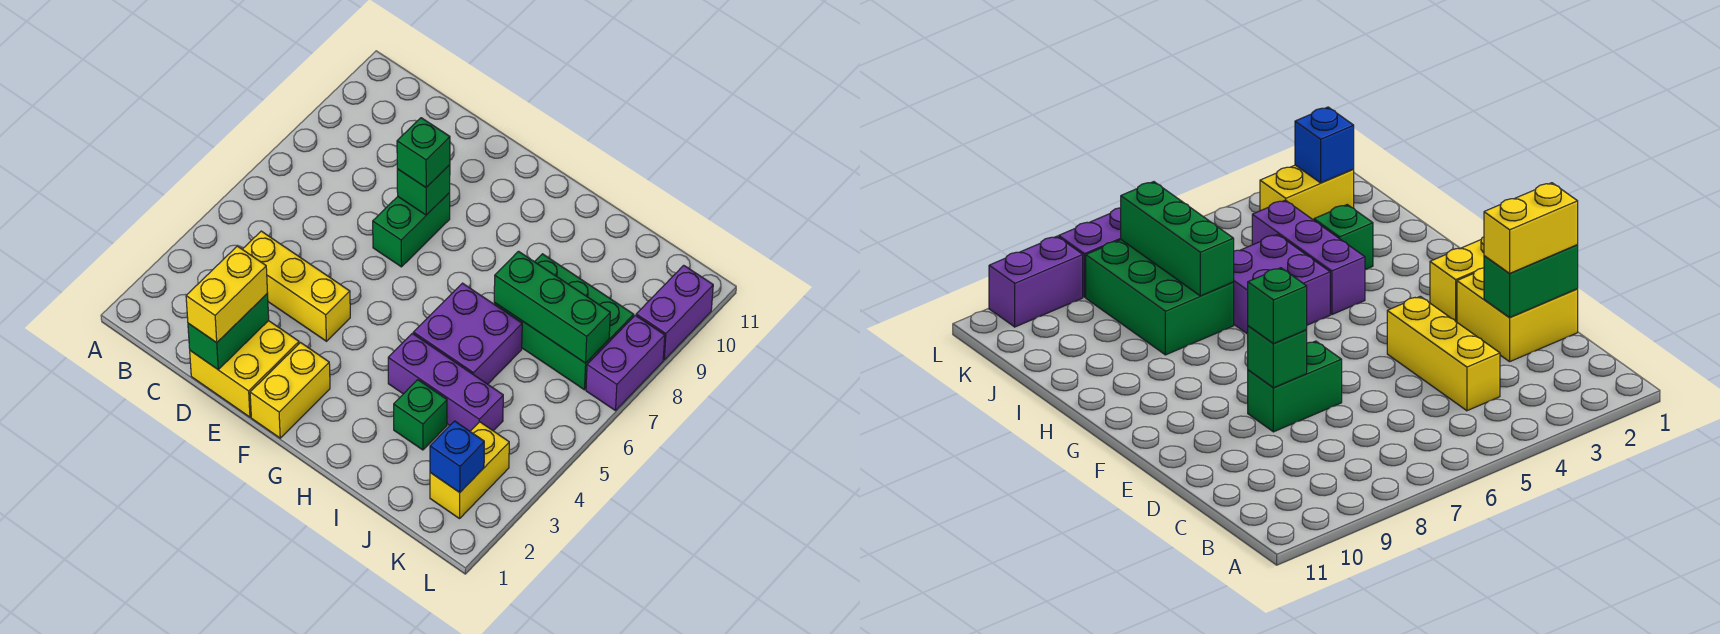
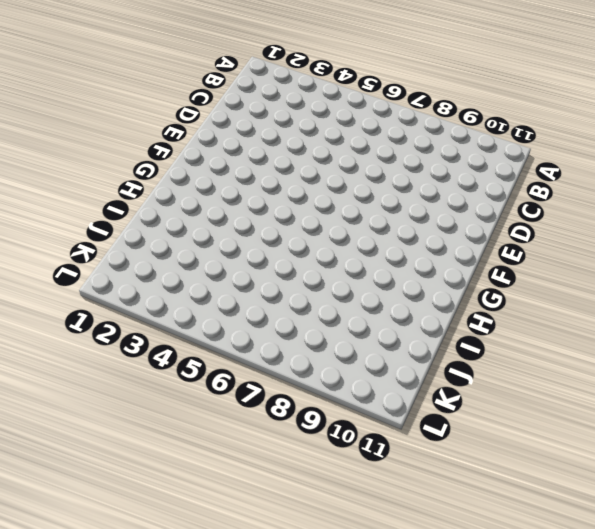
none -> yellow 1x3 brick [242,231,350,341]
none -> yellow 2x2 brick [190,321,299,417]
none -> green 1x2 brick [373,193,450,267]

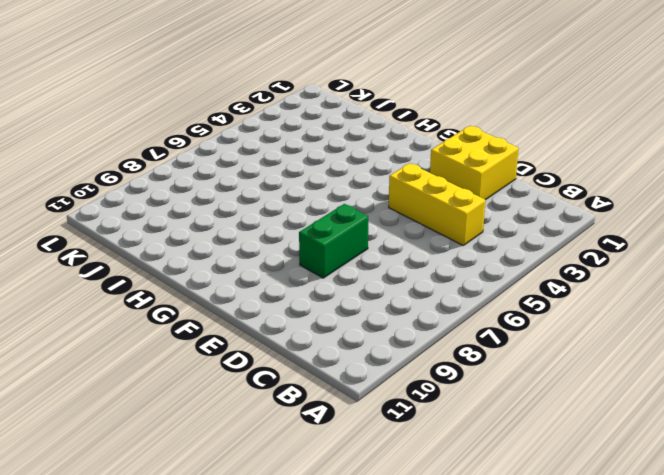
none -> yellow 1x2 brick [250,343,330,438]
none -> purple 1x3 brick [388,333,503,431]
none -> purple 2x2 brick [413,283,522,384]

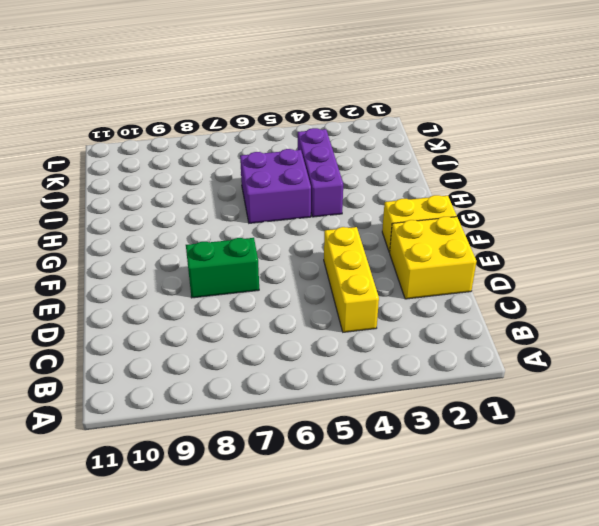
none -> green 1x1 brick [394,380,447,450]
none -> green 2x3 brick [494,254,634,390]
none -> yellow 1x2 brick [430,422,509,519]

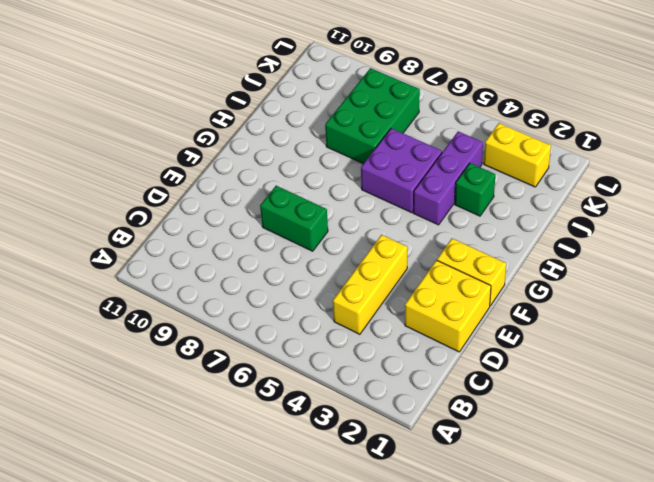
none -> purple 1x2 brick [586,315,665,411]
none -> purple 1x2 brick [636,265,713,360]
none -> green 1x2 brick [188,293,269,369]

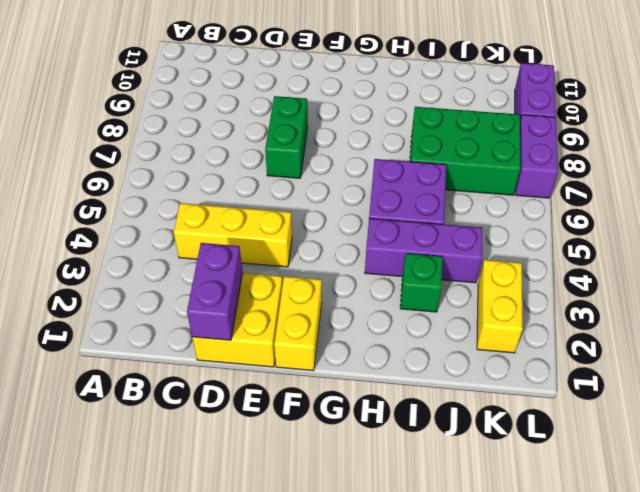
purple 1x2 brick [187,243,243,340] -> green 1x2 brick [188,293,269,369]
none -> green 1x1 brick [397,165,450,215]
none -> green 1x3 brick [494,251,610,363]
none -> blue 1x1 brick [430,421,484,492]

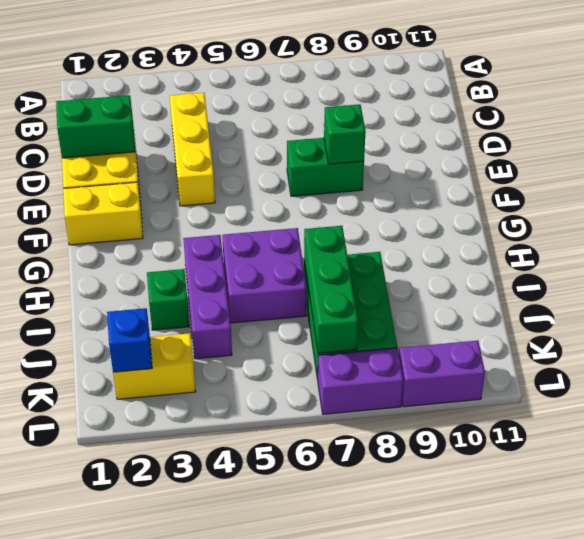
none -> yellow 1x2 brick [186,246,268,343]
none -> green 1x1 brick [397,118,450,187]

